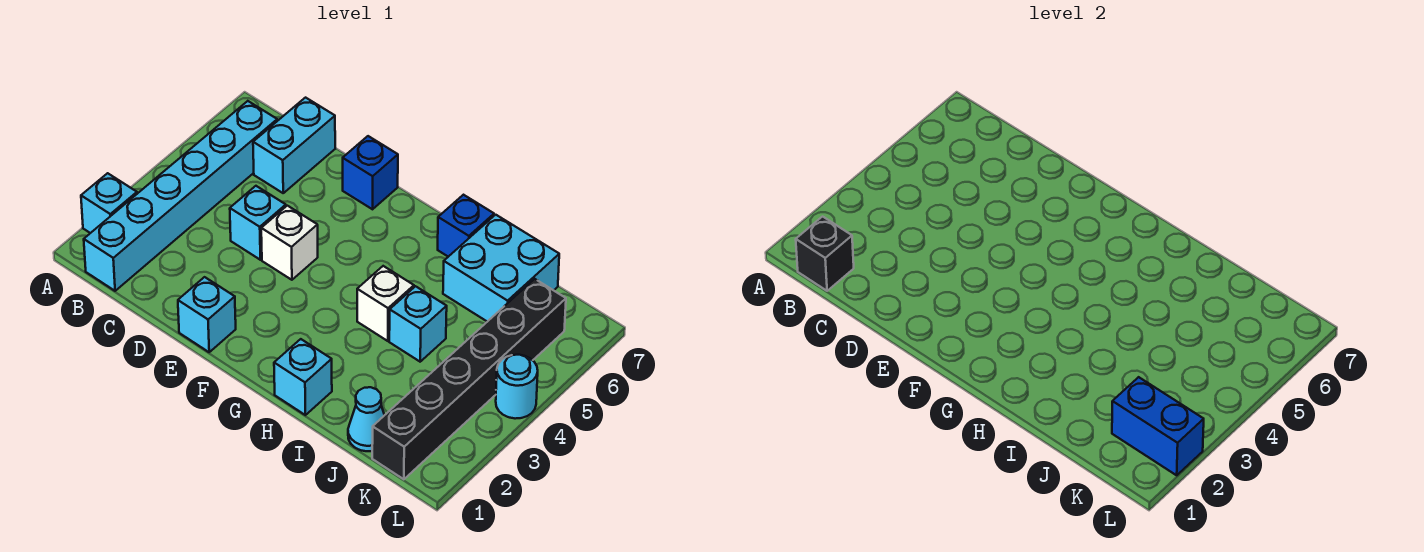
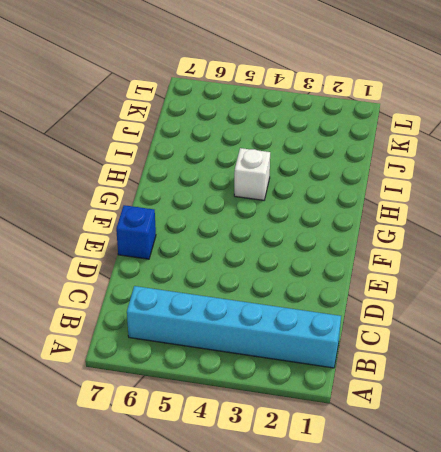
none -> cyan 1x1 brick [81,173,137,233]
none -> cyan 1x2 brick [253,98,335,193]
none -> cyan 1x1 brick [230,186,286,260]

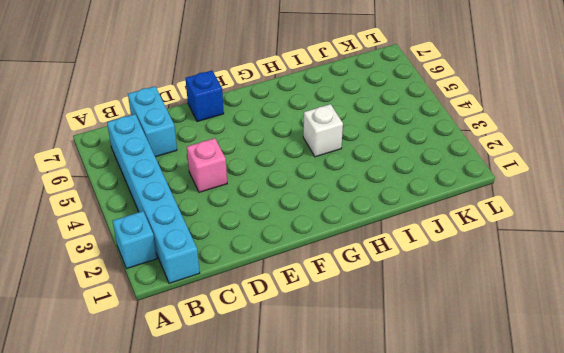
pink 1x1 brick [187,138,227,192] -> cyan 1x1 brick [230,186,286,260]
none -> cyan 1x1 brick [178,277,236,352]
none -> white 1x1 brick [261,206,318,280]
none -> cyan 1x1 brick [274,339,332,415]

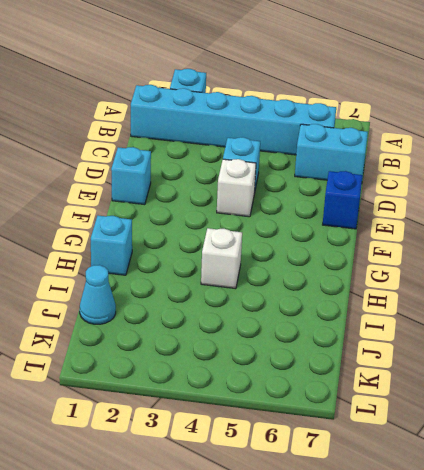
none -> blue 1x1 brick [438,195,494,257]
none -> cyan 1x1 brick [389,286,447,362]
none -> cyan 2x2 brick [443,215,559,322]

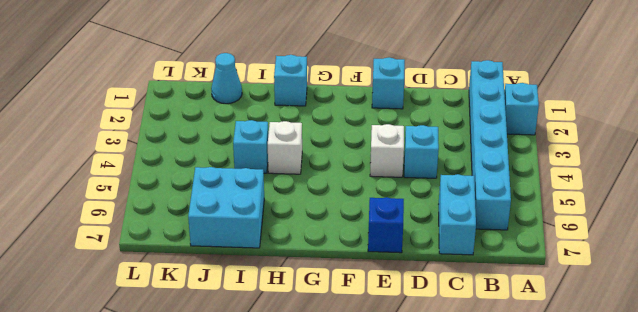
none -> blue 1x1 brick [438,195,494,257]
none -> black 1x6 brick [372,279,566,479]
none -> cyan 1x1 round brick [496,355,538,419]

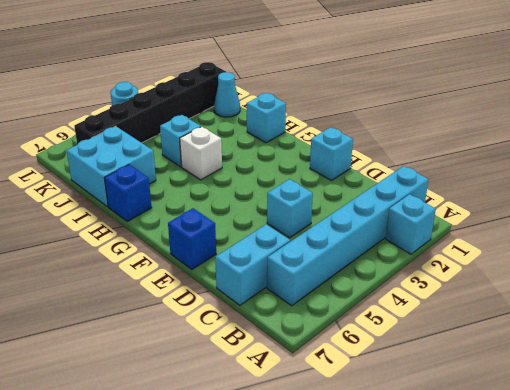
none -> white 1x1 brick [261,206,318,280]
none -> black 1x1 brick [796,217,854,291]
none -> blue 1x2 brick [1112,377,1204,475]

